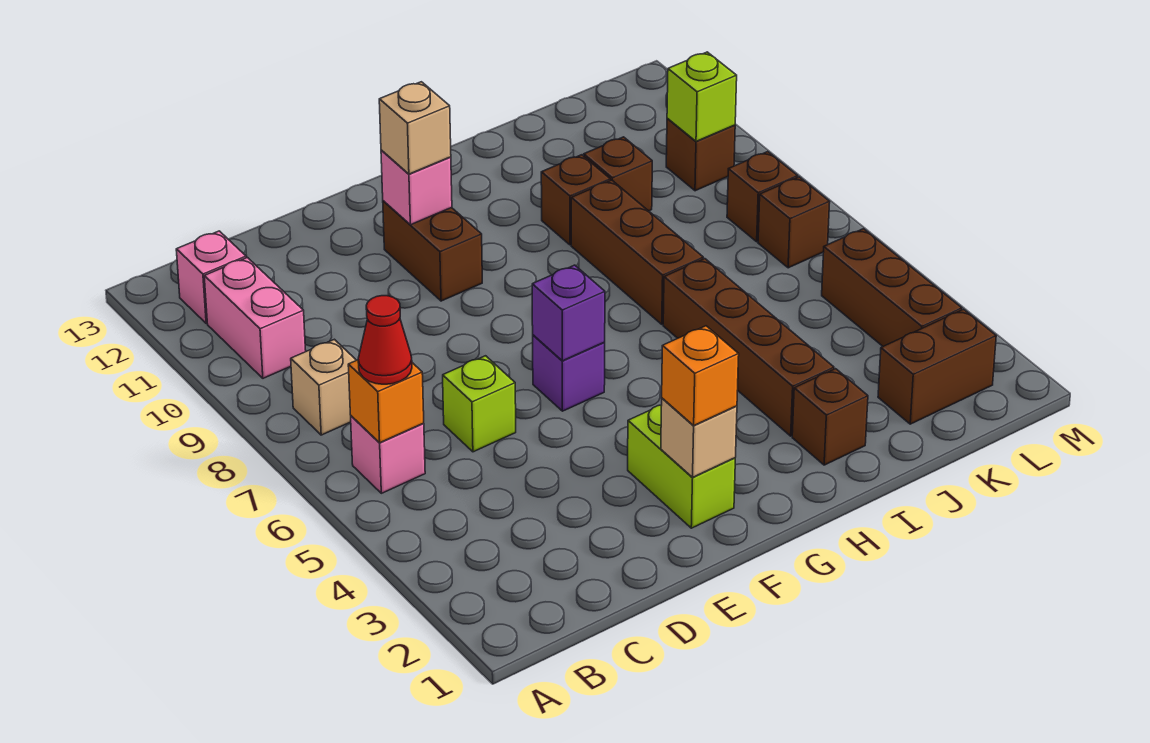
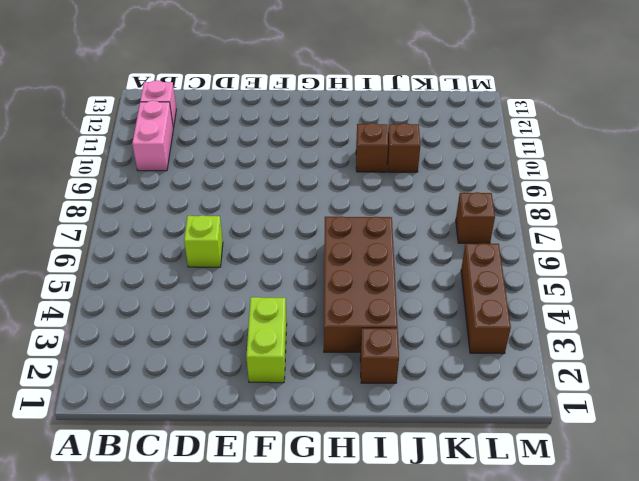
brown 2x4 brick [324,216,398,352] -> brown 1x4 brick [663,259,834,436]
none -> pink 1x1 brick [351,416,425,493]
none -> tan 1x1 brick [291,339,356,435]
none -> purple 1x1 brick [533,335,605,411]

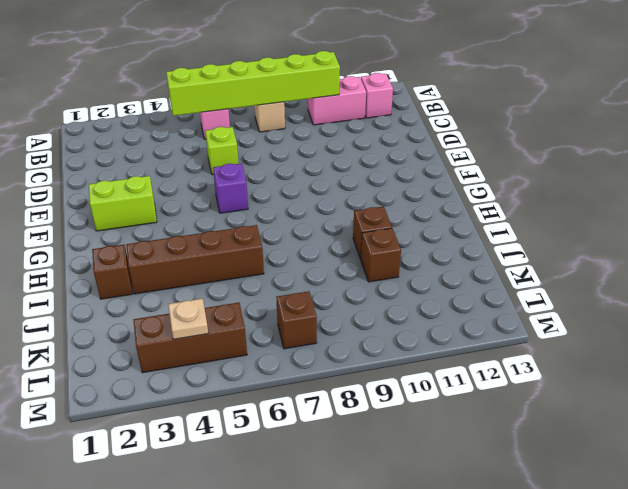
lime 1x6 brick [166,51,340,116] -> orange 1x1 brick [348,360,424,443]
tan 1x1 plate [168,299,208,339] -> none
none -> brown 1x2 brick [383,201,482,301]
none -> brown 1x3 brick [571,180,703,324]
none -> brown 1x2 brick [878,309,996,424]

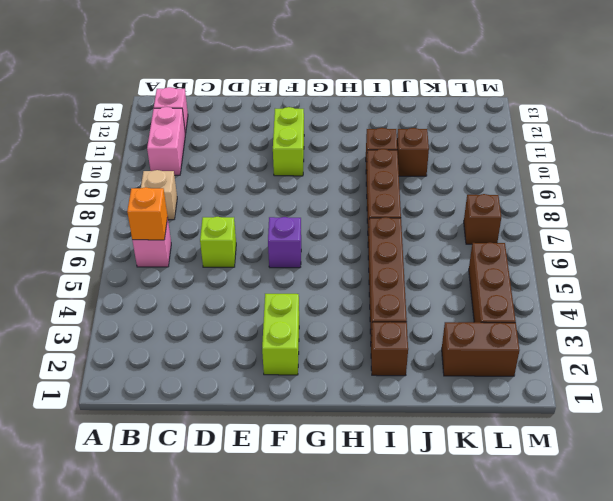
lime 1x2 brick [273,107,304,176] -> brown 1x2 brick [383,201,482,301]
none -> brown 1x1 brick [727,152,798,242]
none -> brown 1x1 brick [666,118,735,191]
none -> tan 1x1 brick [661,398,737,477]

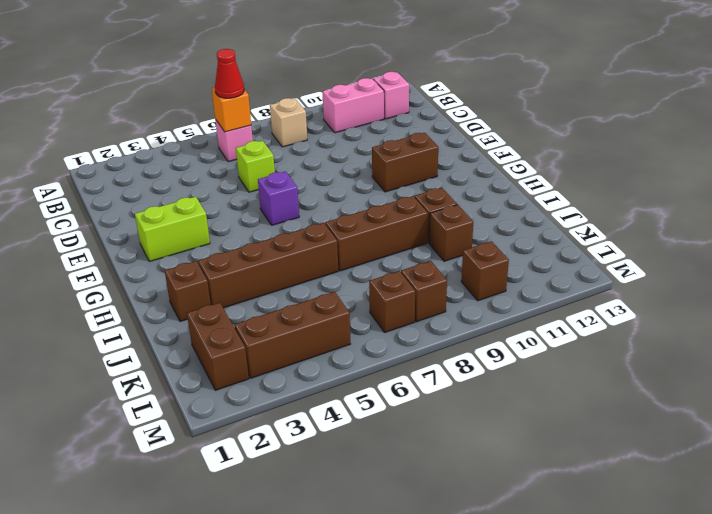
none -> tan 1x1 brick [661,398,737,477]
none -> purple 1x1 brick [532,265,605,361]
none -> pink 1x1 brick [381,150,452,225]

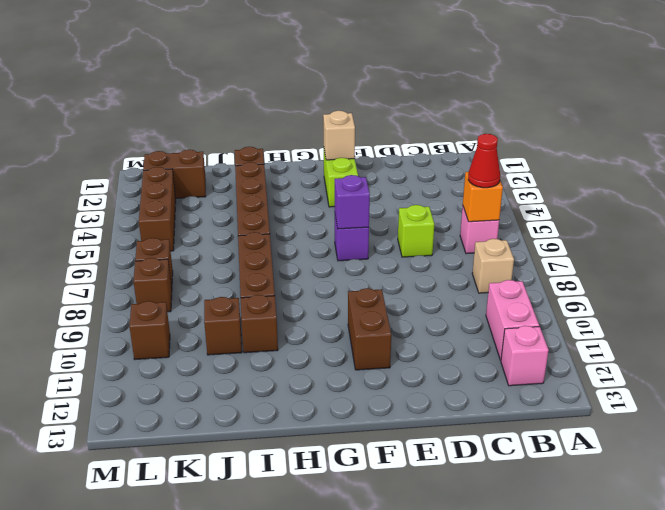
none -> pink 1x1 brick [381,150,452,225]
none -> lime 1x1 brick [667,52,737,141]
none -> orange 1x1 brick [662,326,739,425]

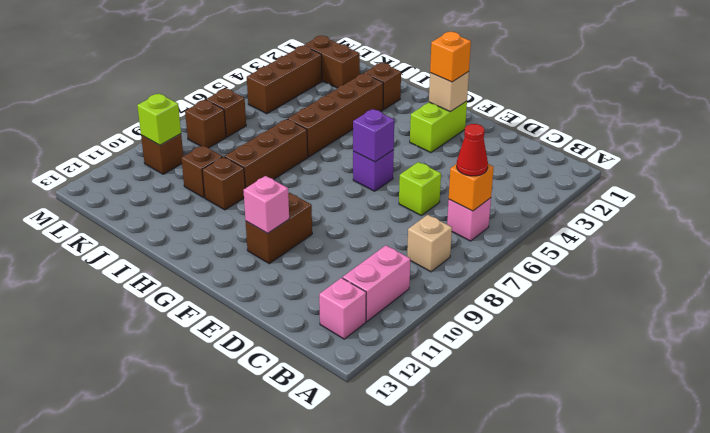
none -> tan 1x1 brick [379,82,451,174]

